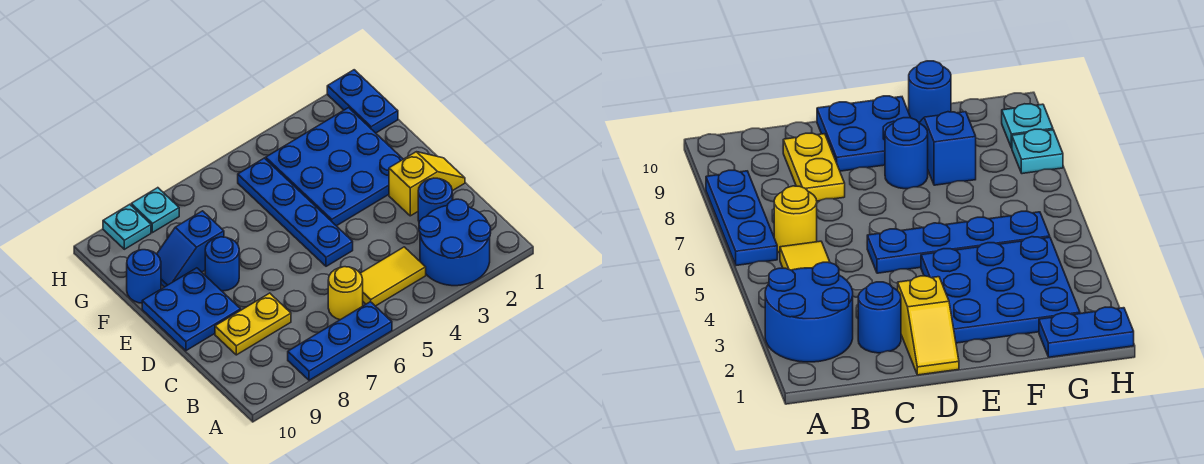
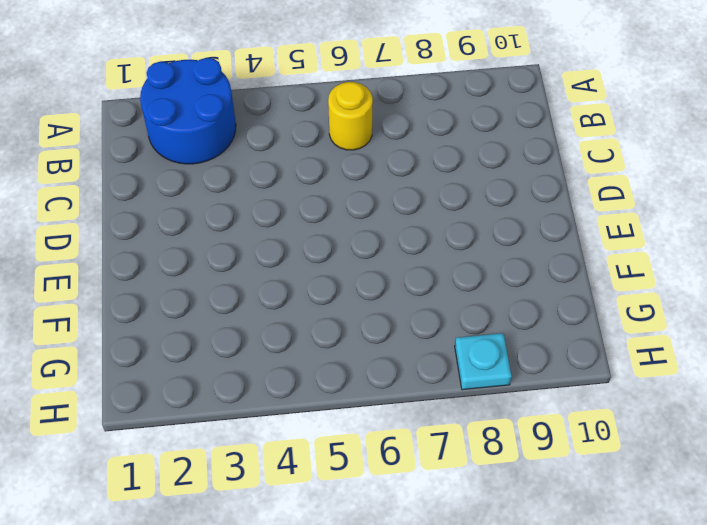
none -> blue 1x3 plate [288,302,392,380]
none -> yellow 1x2 tile [360,247,426,306]
none -> blue 1x1 round brick [418,178,452,222]

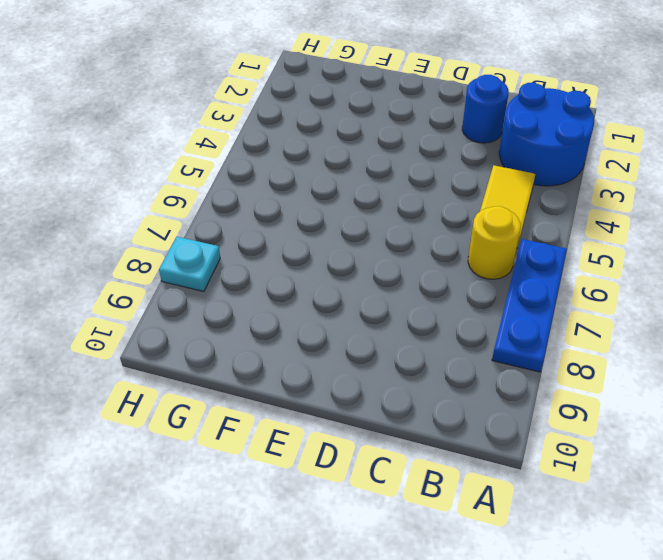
none -> yellow 1x2 plate [215,293,291,355]
none -> yellow 1x2 slope [389,152,465,216]
none -> blue 1x4 plate [238,158,353,266]

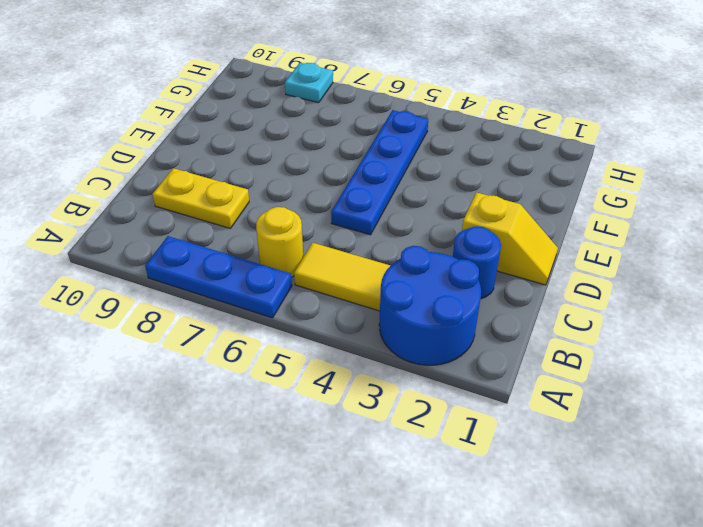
none -> blue 2x2 plate [142,268,241,351]
none -> blue 3x3 plate [266,108,403,226]
none -> blue 1x1 round brick [205,237,239,291]

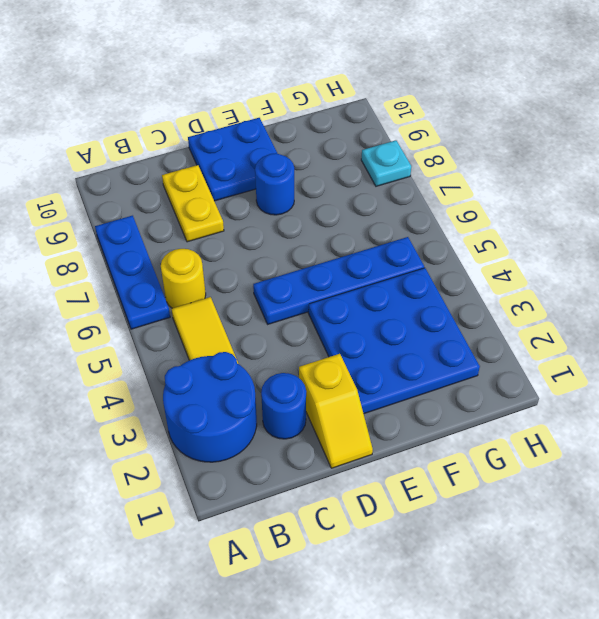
none -> blue 1x2 slope [157,211,224,287]
none -> blue 1x1 round brick [127,250,161,303]
none -> blue 1x2 plate [327,70,398,133]

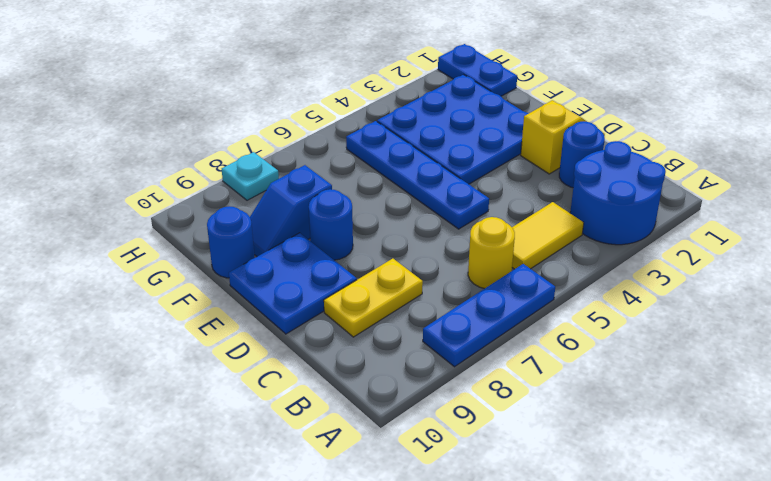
none -> cyan 1x1 plate [103,204,151,249]

